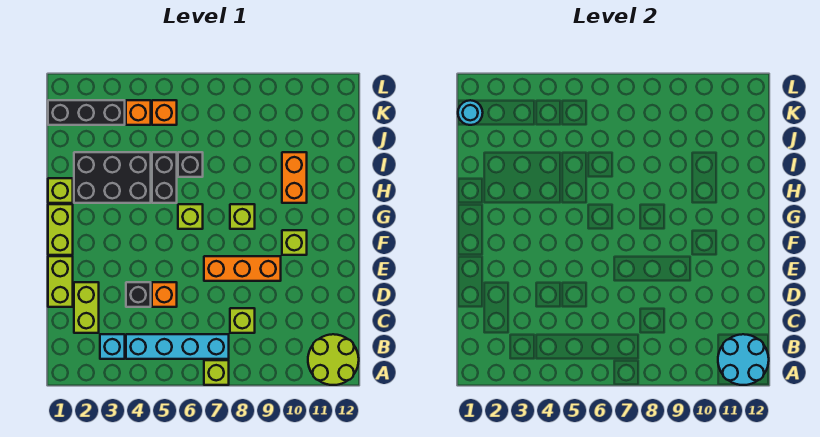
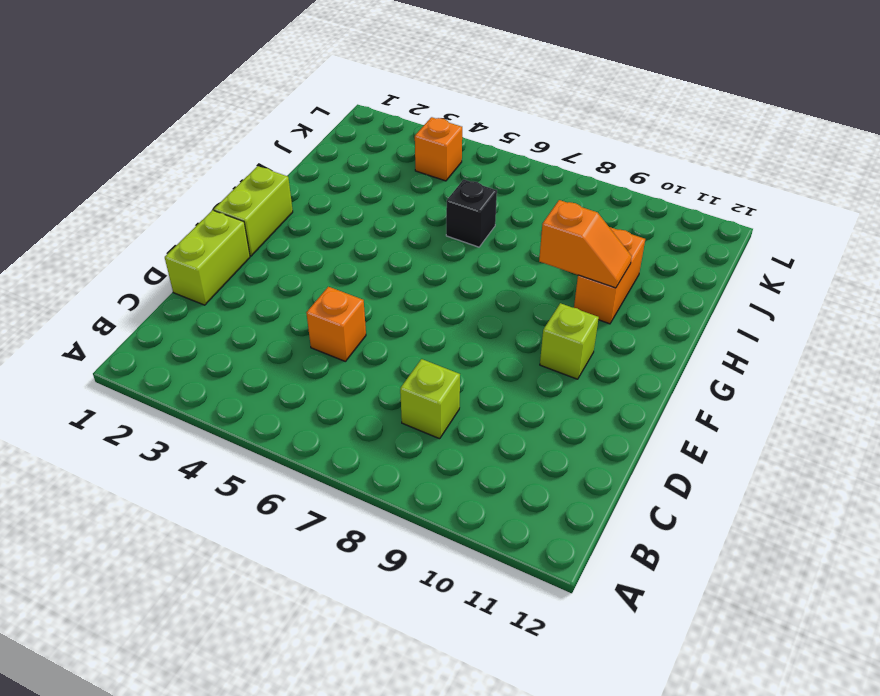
orange 1x2 slope [539,200,632,288] -> none
none -> lime 1x1 brick [204,360,229,385]
none -> lime 2x2 round brick [308,334,359,385]
none -> cyan 1x1 brick [100,334,125,359]

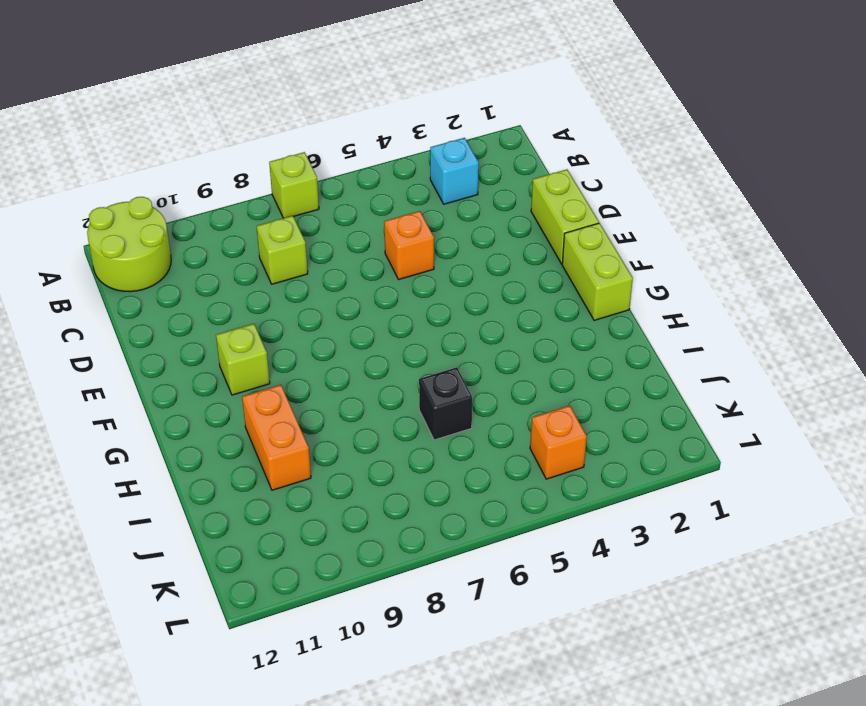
none -> cyan 1x4 brick [126,334,229,359]
none -> lime 1x2 brick [74,282,99,333]
none -> black 1x1 brick [126,282,151,307]

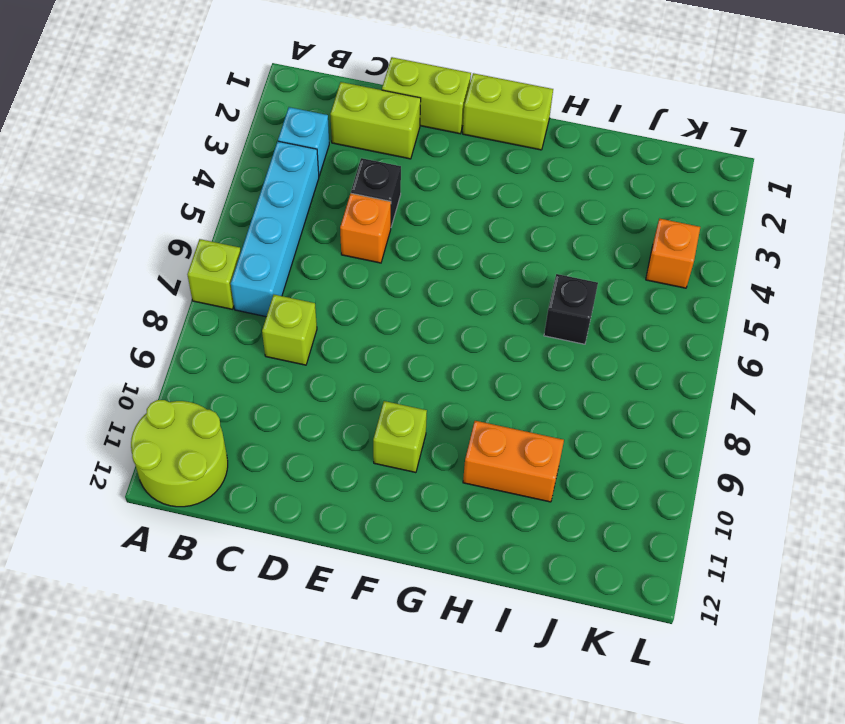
none -> orange 1x3 brick [204,256,281,281]
none -> lime 1x1 brick [178,204,203,229]
none -> lime 1x1 brick [230,204,255,229]

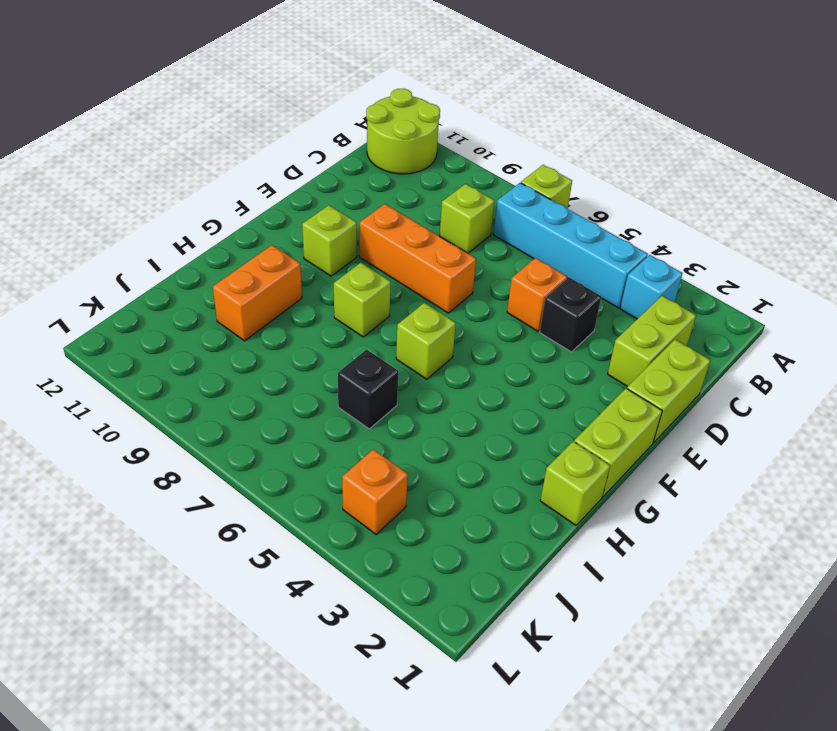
none -> black 2x3 brick [74,152,151,203]
none -> black 1x2 brick [152,152,177,203]
none -> black 1x3 brick [48,100,125,125]

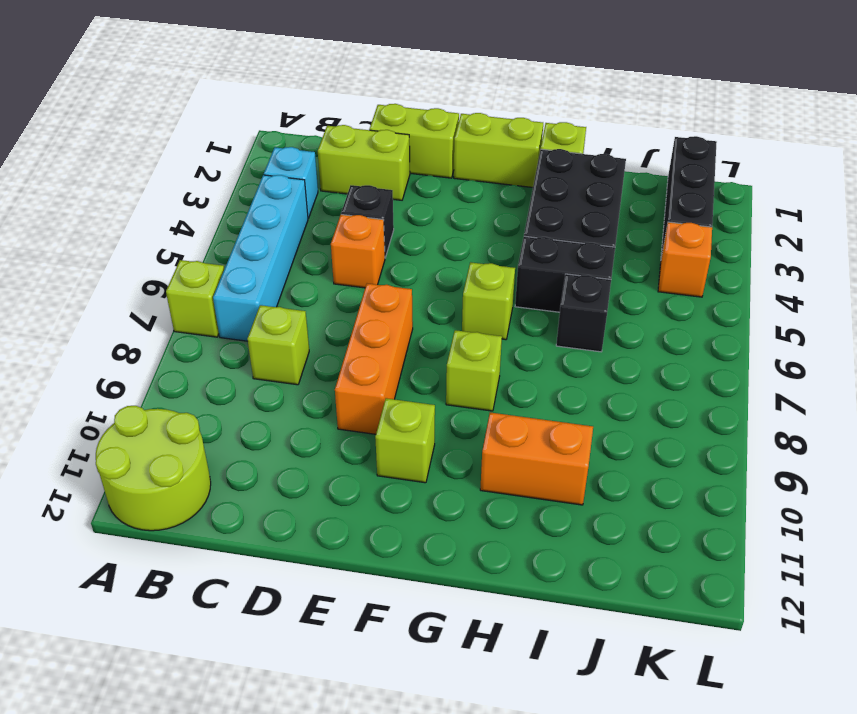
none -> orange 1x1 brick [152,100,177,125]
none -> cyan 2x2 round brick [718,334,769,385]
none -> cyan 1x1 round brick [458,100,483,125]

